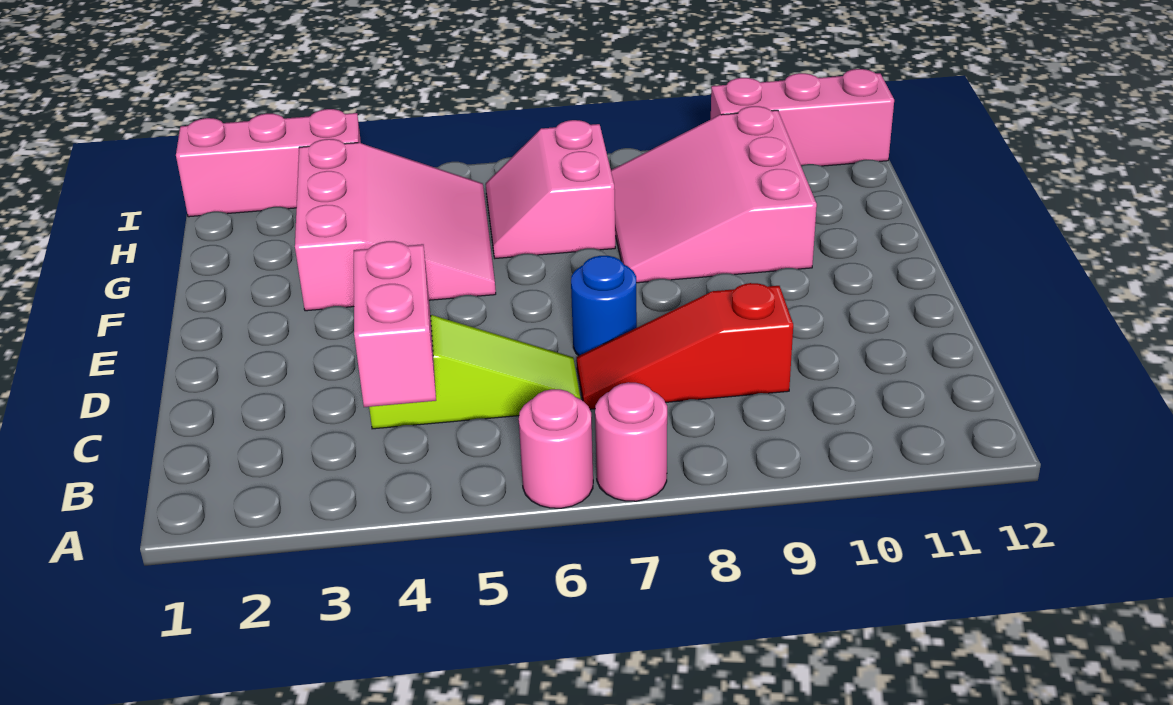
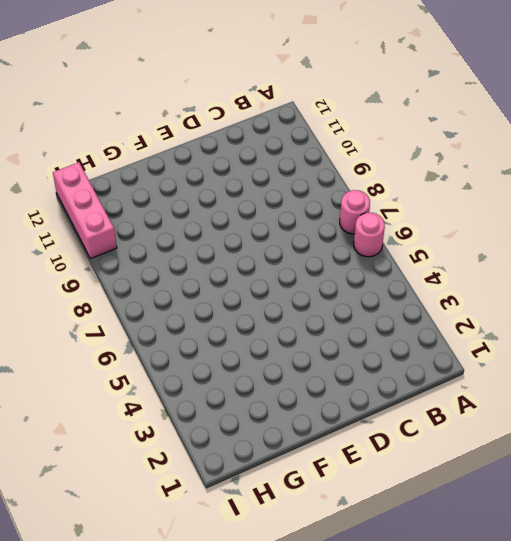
none -> lime 1x3 slope [369,315,581,429]
none -> red 1x3 slope [577,283,793,409]

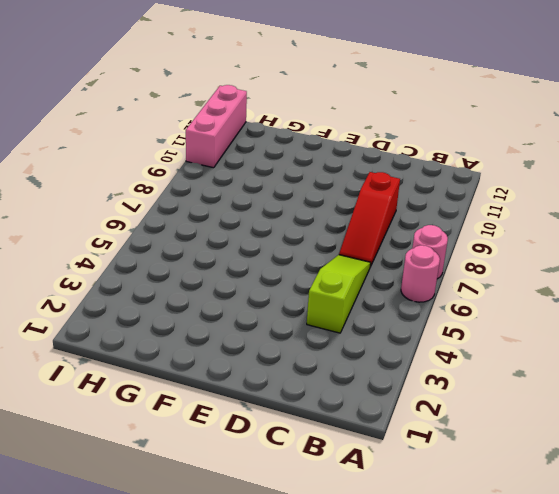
none -> blue 1x1 round brick [571,256,637,356]
none -> pink 3x3 slope [295,139,496,311]

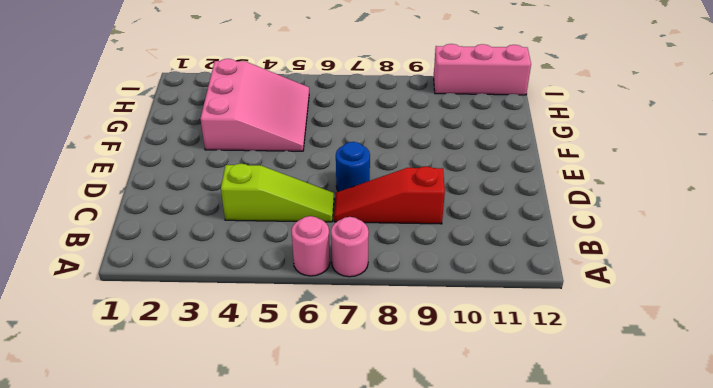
none -> pink 3x3 slope [611,106,817,283]
none -> pink 2x2 slope [486,120,615,258]

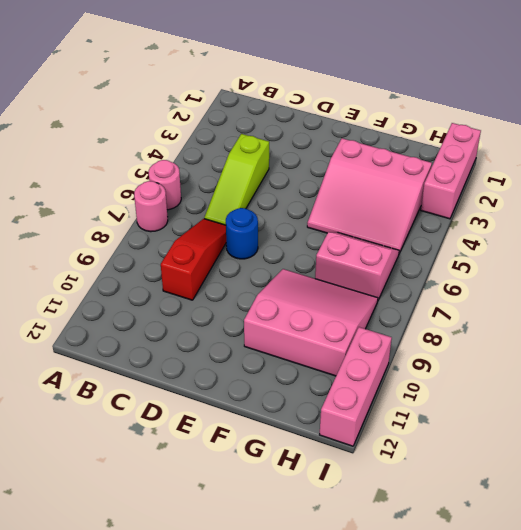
none -> pink 1x2 brick [354,241,436,407]

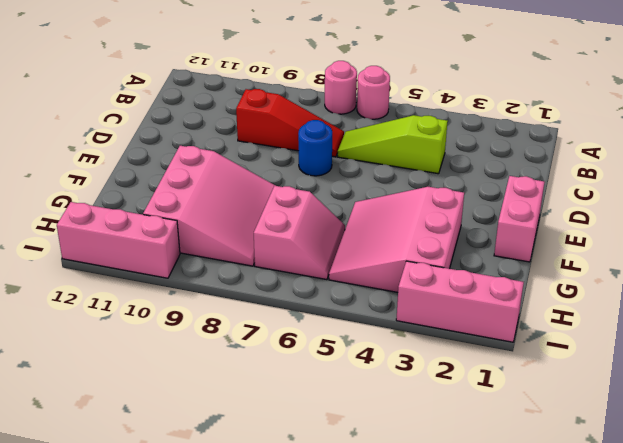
pink 1x2 brick [494,176,544,262] -> pink 1x2 brick moved to [354,241,436,407]

